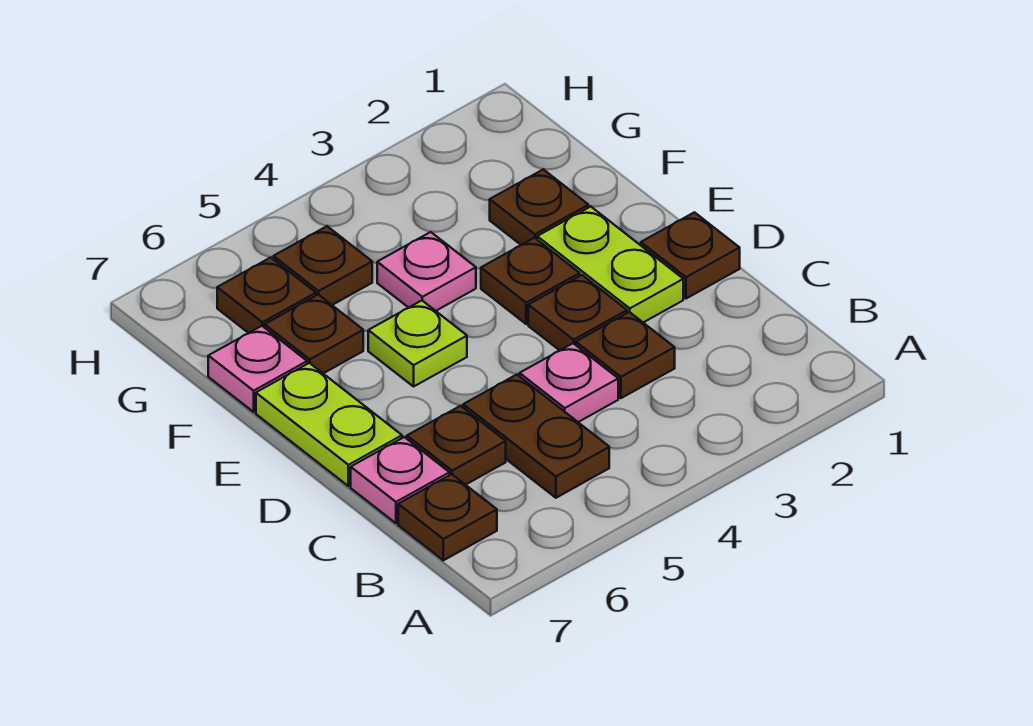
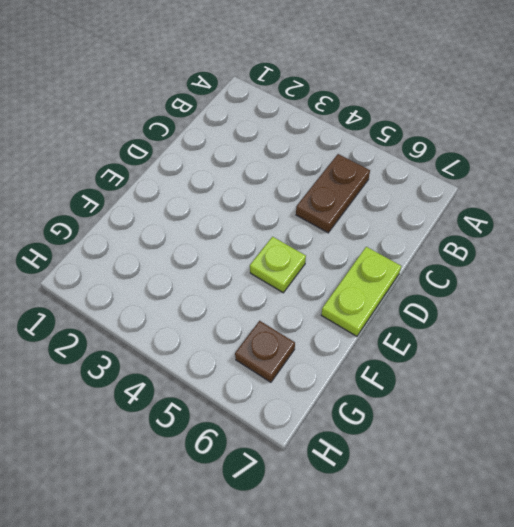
none -> brown 1x1 plate [398,474,497,560]
none -> brown 1x1 plate [576,312,675,398]
none -> pink 1x1 plate [520,343,618,422]

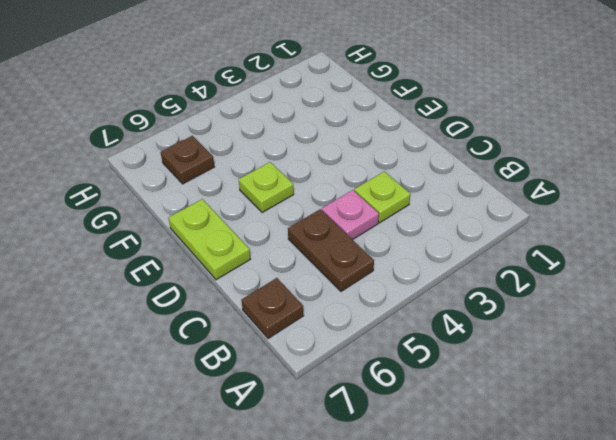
lime 1x1 plate [354,171,410,223] -> brown 1x1 plate [576,312,675,398]
none -> brown 1x1 plate [407,406,506,485]
none -> pink 1x1 plate [351,437,450,523]
none -> brown 1x1 plate [641,212,740,299]

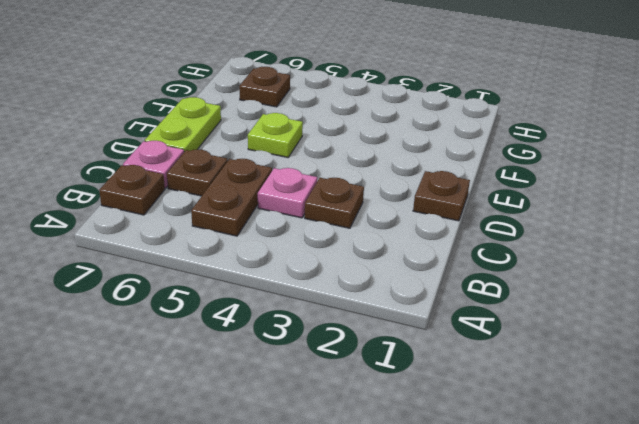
none -> lime 1x2 plate [537,207,683,322]
none -> brown 1x1 plate [528,275,627,350]
none -> brown 1x1 plate [481,238,580,324]

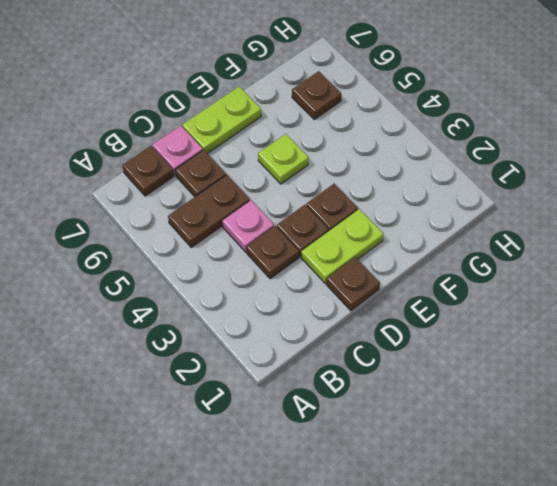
none -> brown 1x1 plate [490,169,588,245]
none -> pink 1x1 plate [377,232,476,311]
none -> brown 1x1 plate [265,295,363,374]

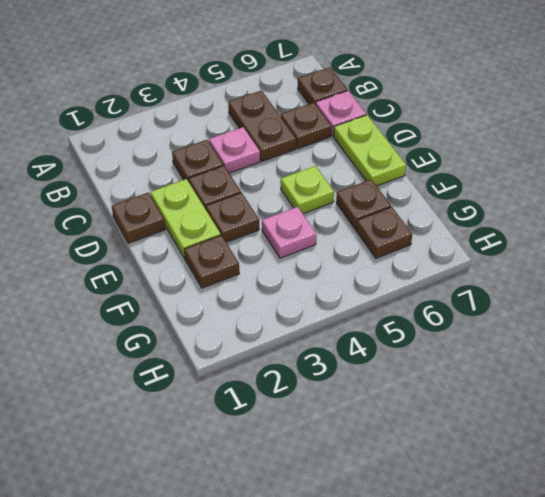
none -> pink 1x1 plate [208,326,307,412]
none -> brown 1x1 plate [274,226,372,305]

